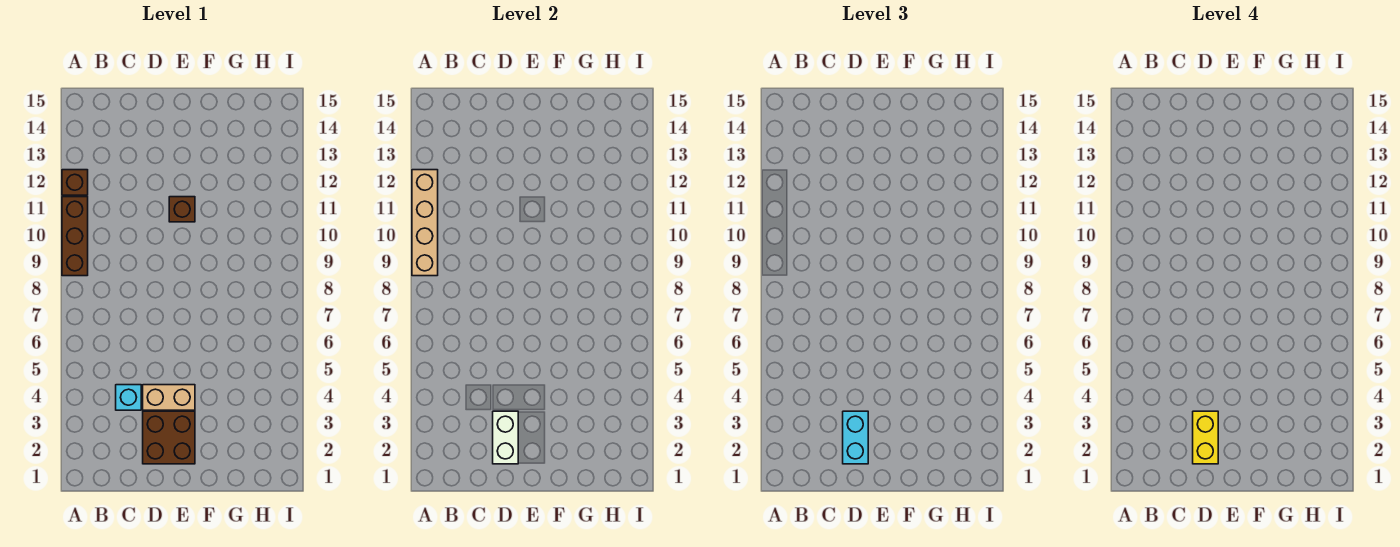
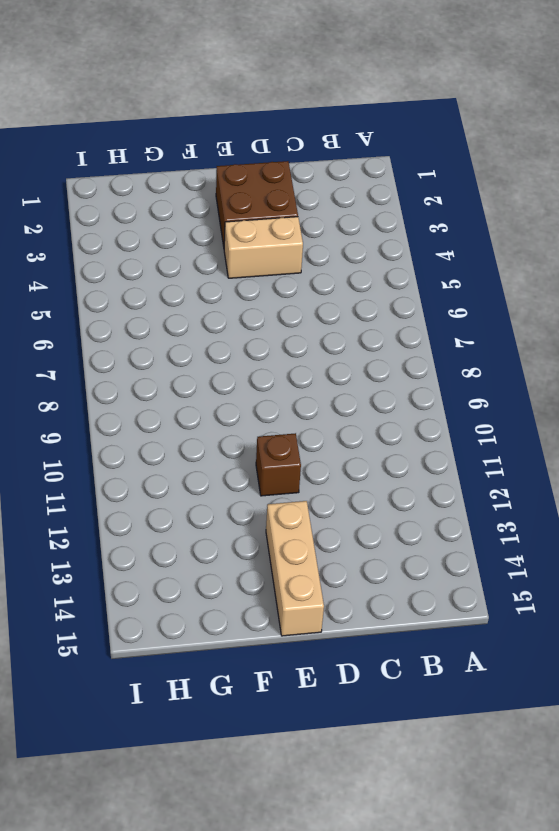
tan 1x3 brick [266,501,324,636] -> none
none -> brown 1x3 brick [62,197,88,276]
none -> brown 1x1 brick [62,170,88,195]

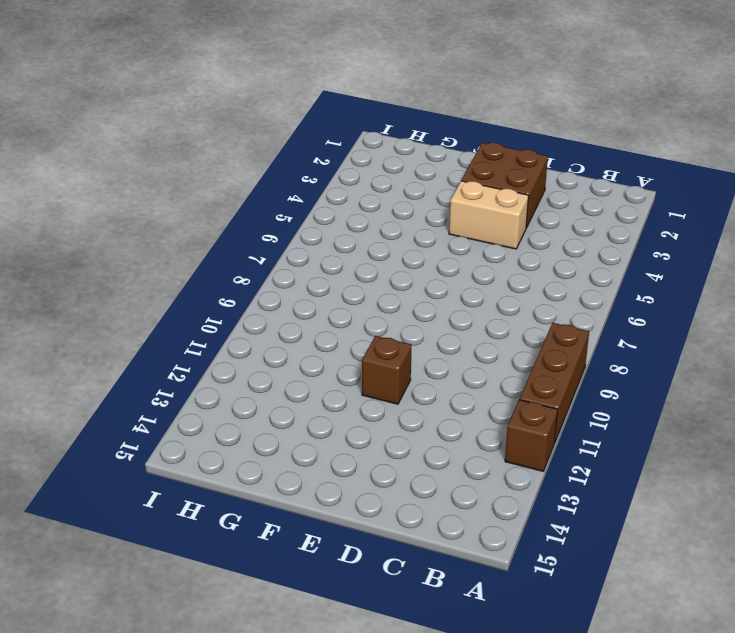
none -> cyan 1x1 brick [116,385,141,410]
none -> tan 1x4 brick [412,170,438,276]

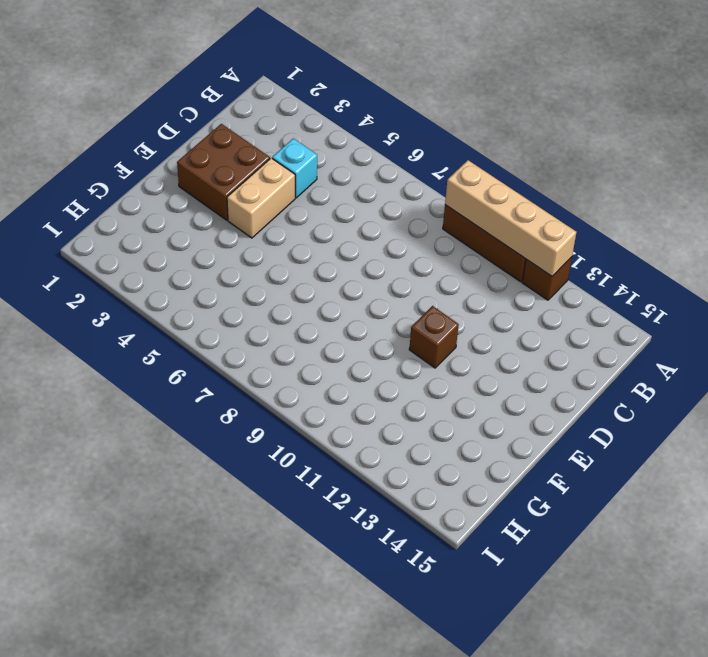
none -> white 1x2 brick [493,411,518,464]
none -> cyan 1x2 brick [843,411,868,464]

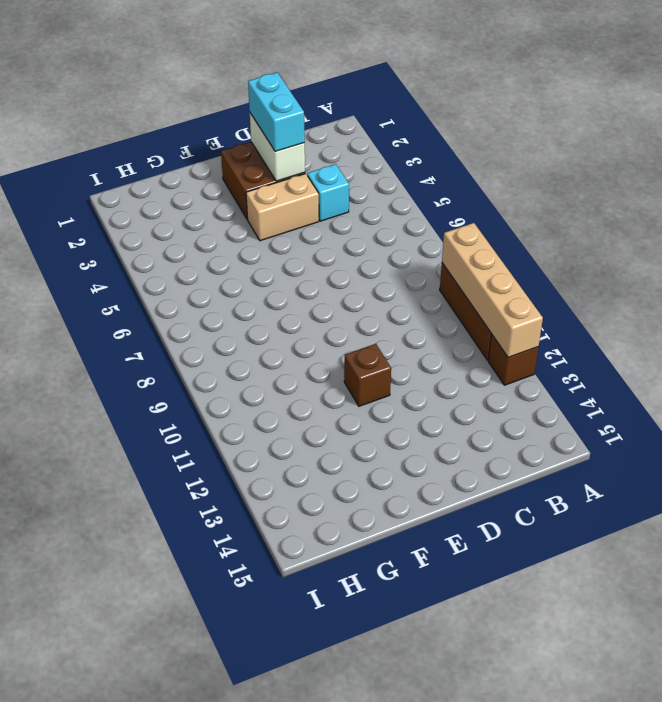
none -> yellow 1x2 brick [1193,411,1218,464]

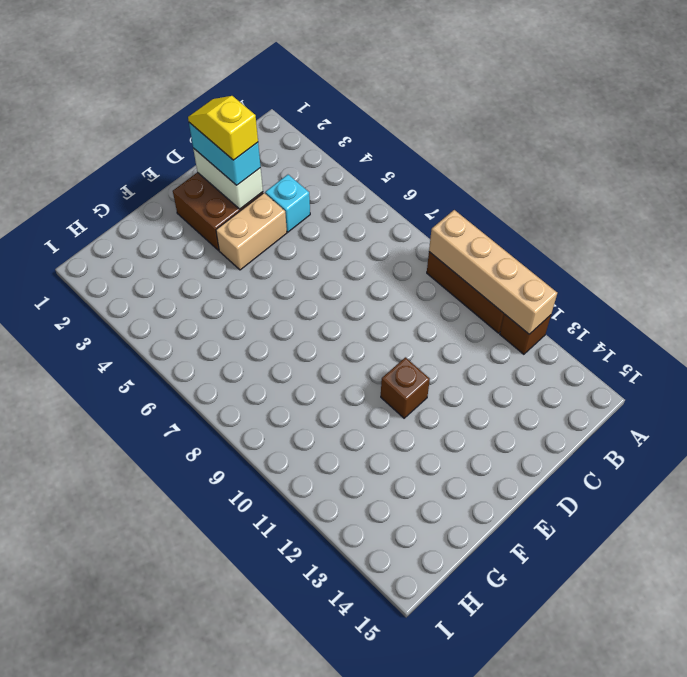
yellow 1x2 slope [188,96,258,160] -> yellow 1x2 brick [1193,411,1218,464]

